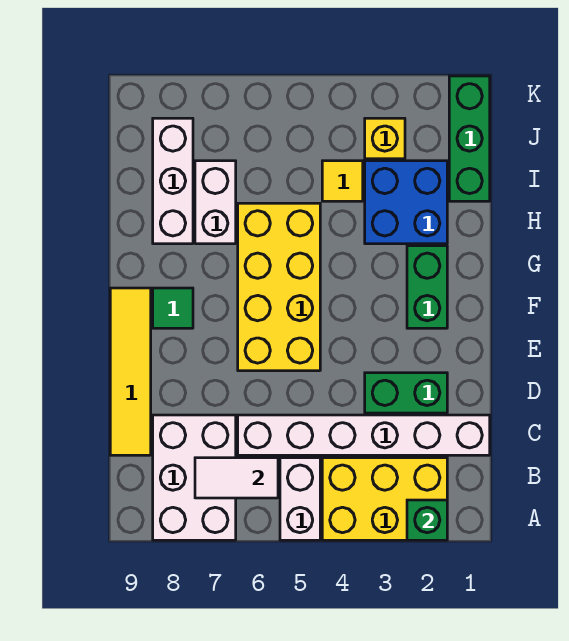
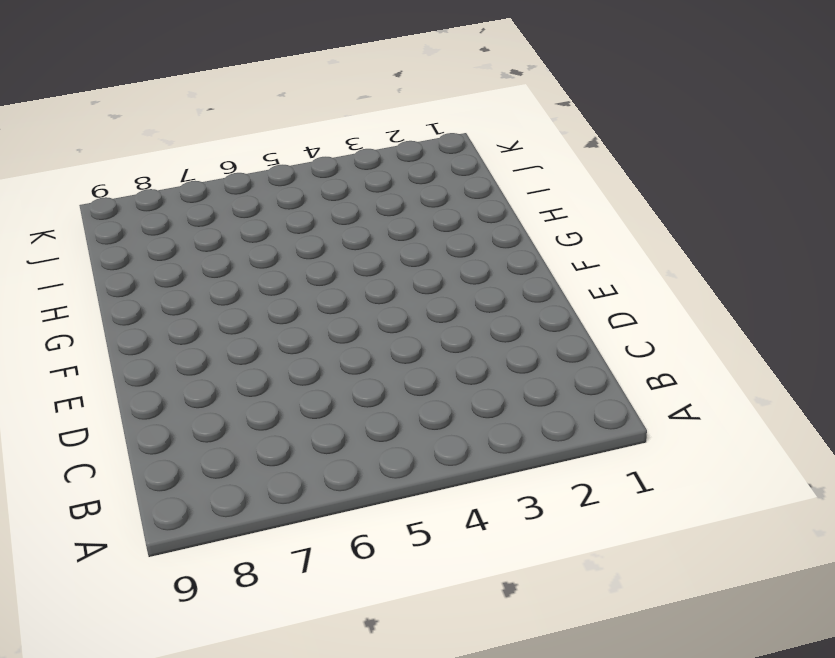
none -> yellow 2x3 brick [322,458,447,540]
none -> white 1x2 brick [280,458,320,540]
none -> white 2x3 brick [153,415,236,540]

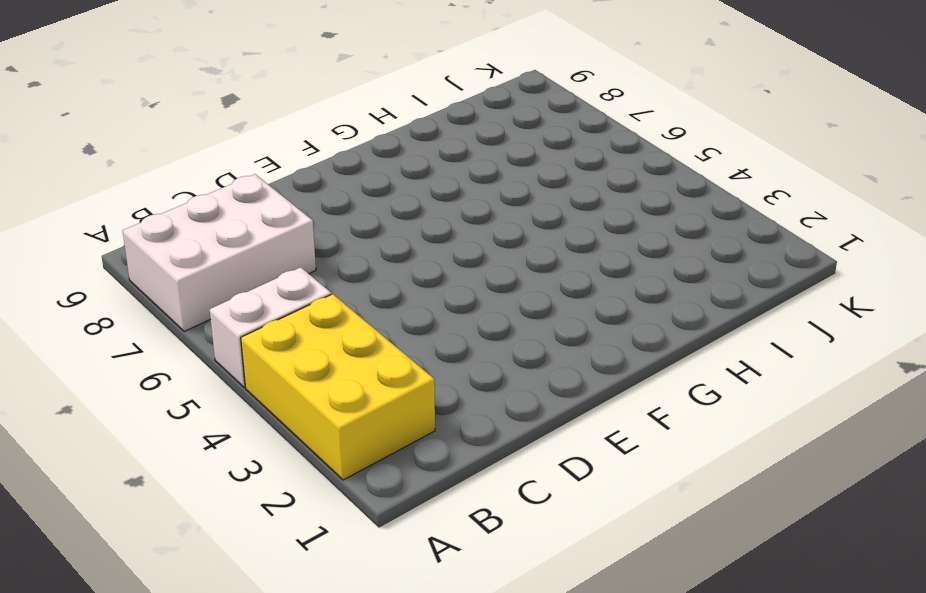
none -> white 1x6 brick [238,415,490,455]
none -> yellow 1x4 tile [110,288,151,455]
none -> green 1x2 brick [365,373,447,413]

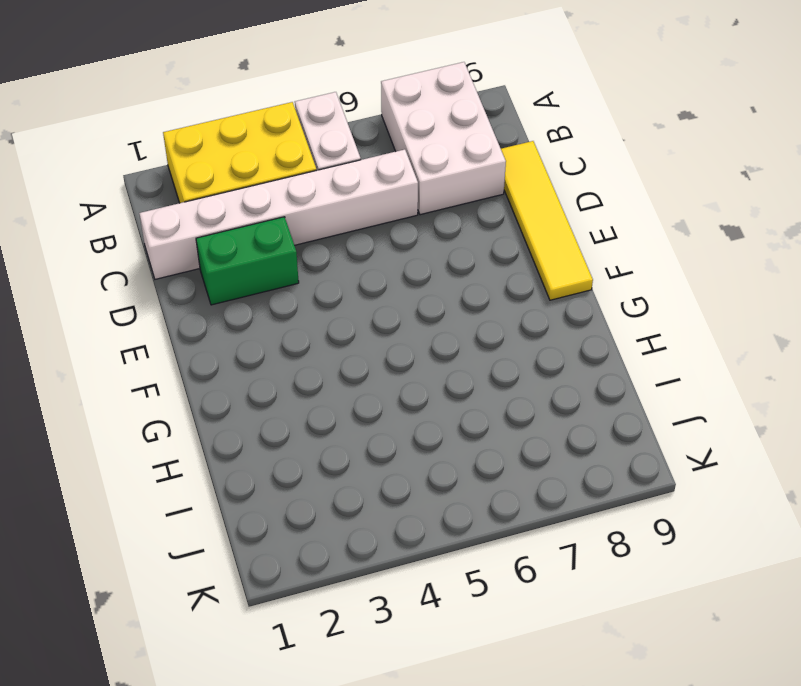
none -> yellow 2x4 brick [238,203,320,371]
none -> green 1x2 brick [407,246,447,328]
none -> green 1x1 tile [153,288,193,328]

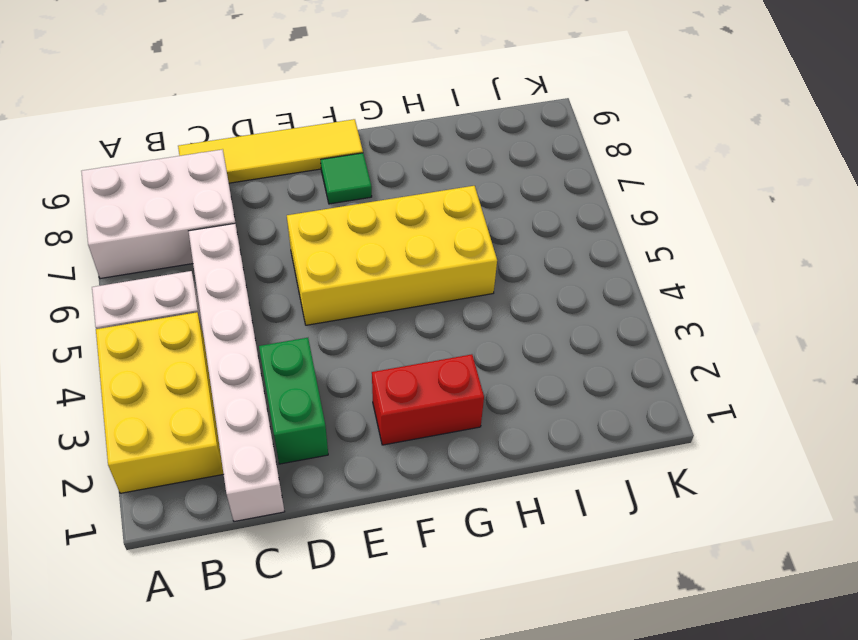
red 1x2 brick [372,354,484,445] -> green 1x2 brick [407,246,447,328]
none -> blue 2x2 brick [365,161,447,244]
none -> white 1x2 brick [195,161,236,244]
none -> white 1x3 brick [153,118,193,244]

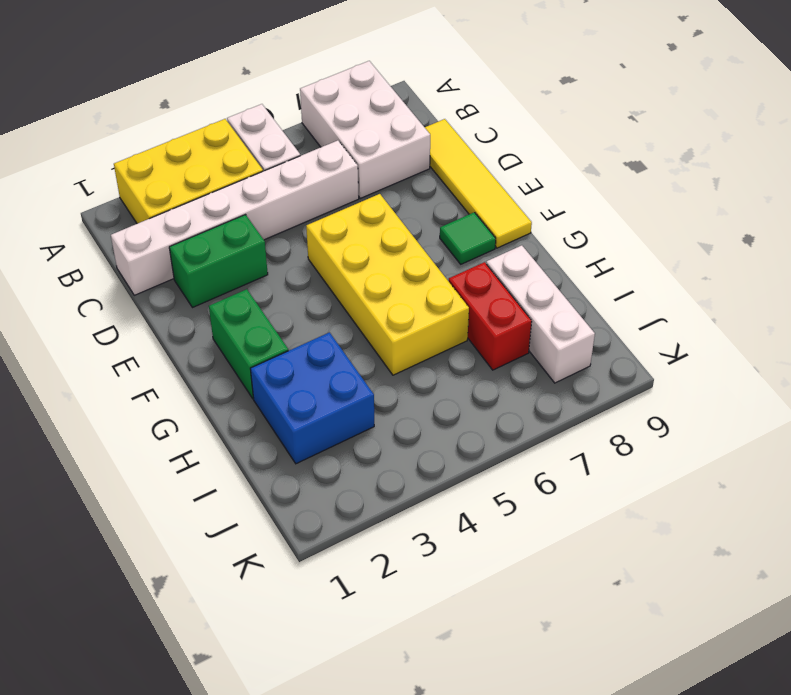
red 1x2 brick [449,262,532,370] -> white 1x2 brick [195,161,236,244]
none -> green 1x3 brick [449,76,490,201]
none -> yellow 1x1 tile [322,161,363,201]
none -> yellow 1x1 brick [365,118,405,159]

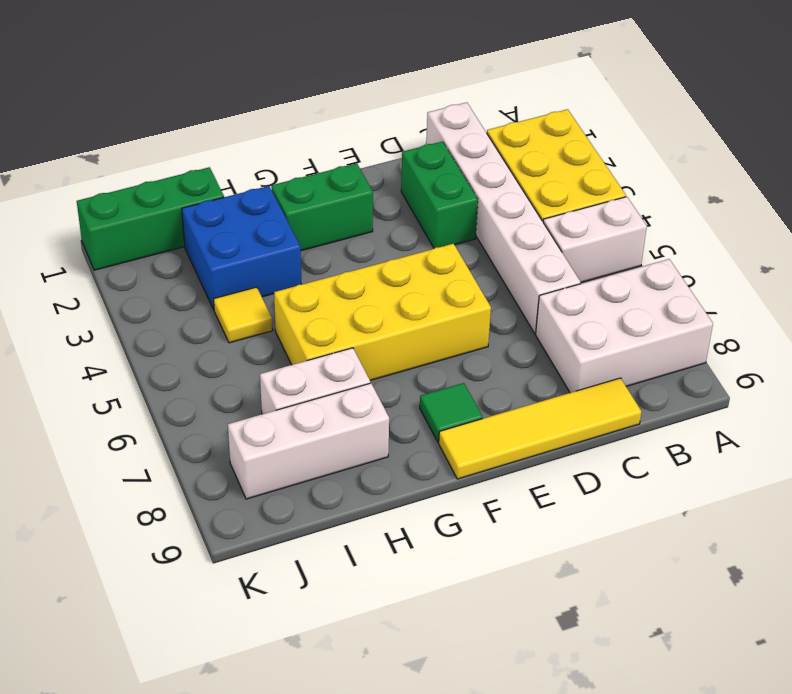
none -> yellow 1x1 brick [365,118,405,159]
none -> green 1x1 brick [407,500,447,540]
none -> white 1x2 tile [195,458,278,498]

